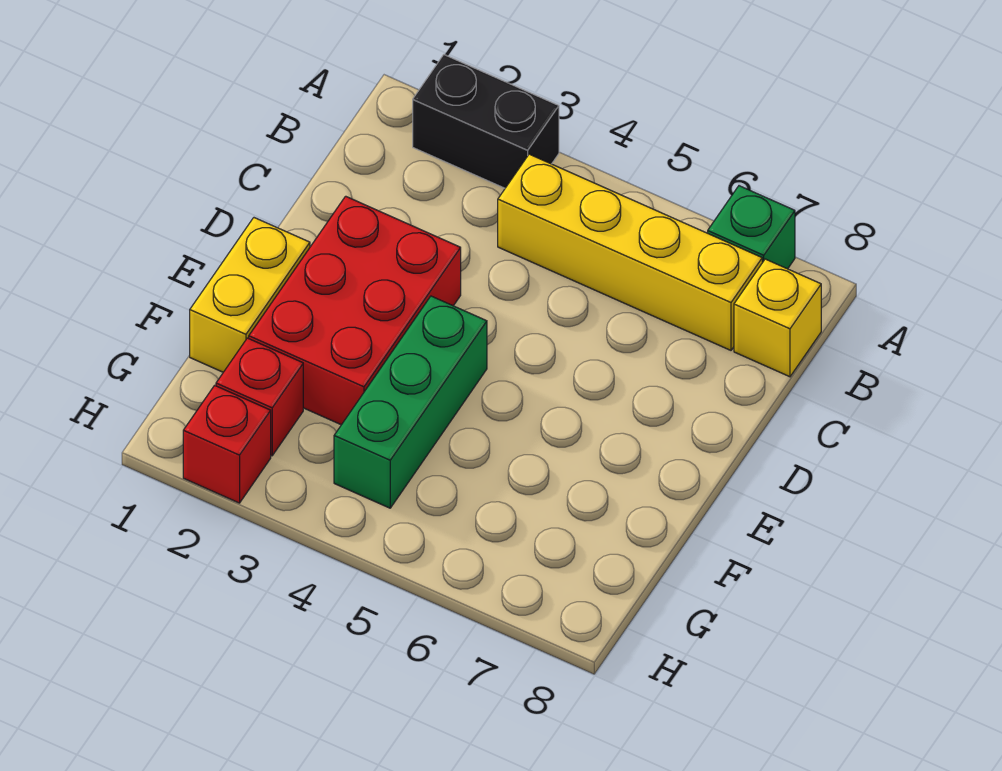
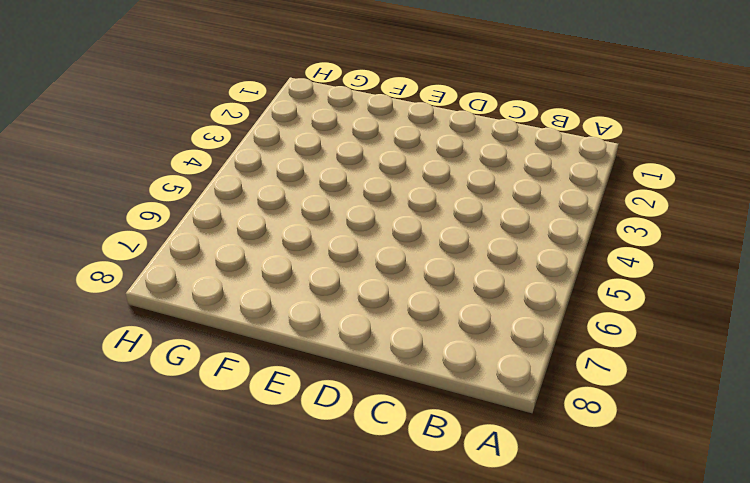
none -> black 1x2 brick [413,55,559,188]
none -> green 1x1 brick [708,186,795,269]

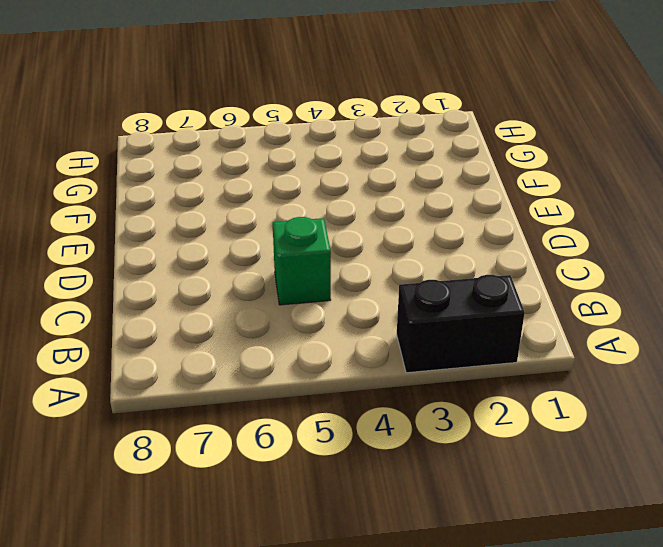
green 1x1 brick [273,217,331,305] -> green 1x1 brick moved to [708,186,795,269]
none -> yellow 1x4 brick [498,154,762,350]
none -> yellow 1x1 brick [734,259,821,377]

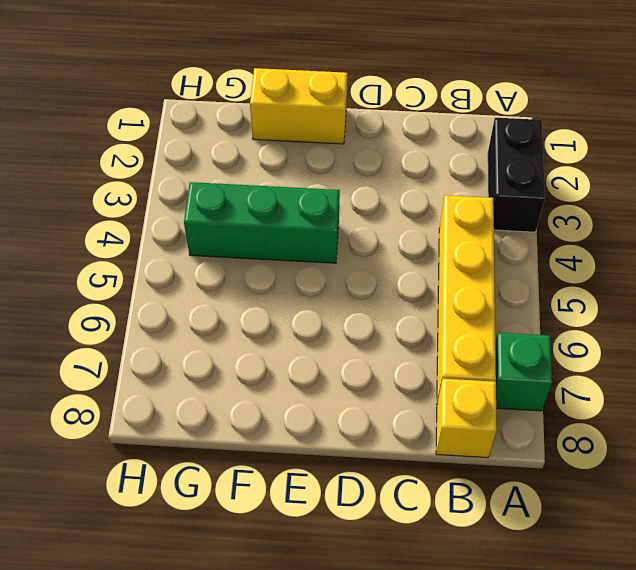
none -> red 2x3 brick [249,196,461,425]
none -> red 1x1 brick [216,338,303,456]

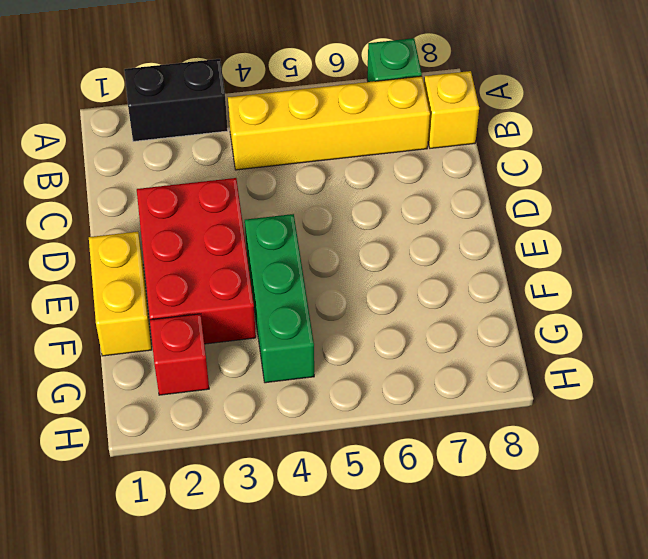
none -> red 1x1 brick [183,385,271,503]

